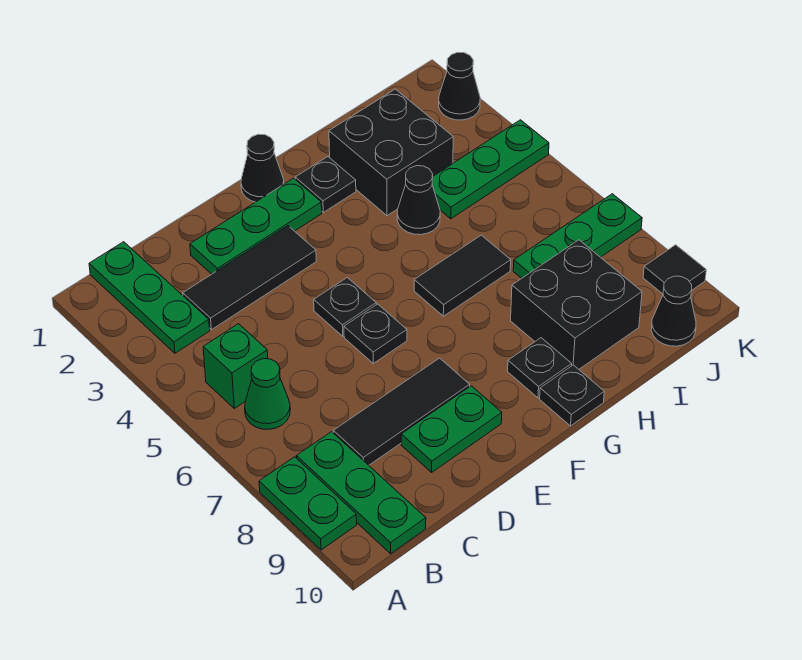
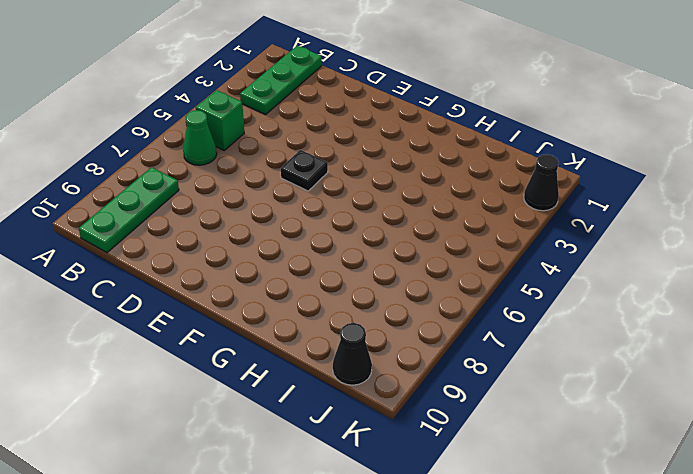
none -> green 1x2 plate [259,457,357,550]
none -> black 1x3 tile [183,226,316,330]
none -> black 1x3 tile [333,358,470,465]

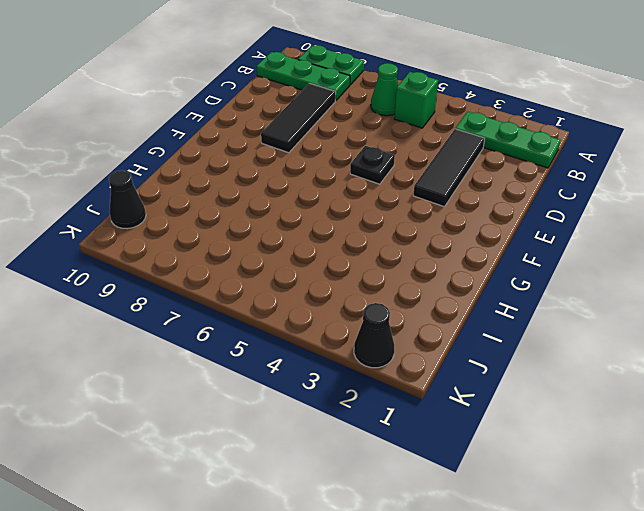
none -> green 1x3 plate [190,178,322,274]
none -> green 1x2 plate [401,386,502,472]
none -> black 1x1 plate [344,304,407,363]

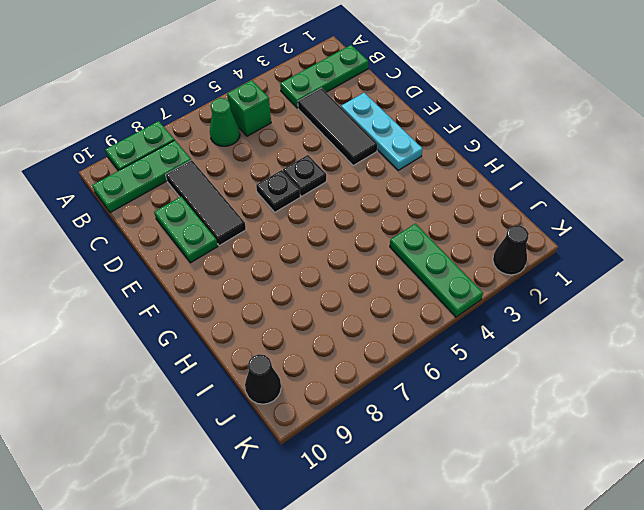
cyan 1x3 plate [341,93,423,170] -> green 1x3 plate [190,178,322,274]
none -> black 1x1 cone [241,134,284,202]
none -> black 1x1 plate [295,157,356,212]
none -> black 1x2 tile [414,235,511,316]

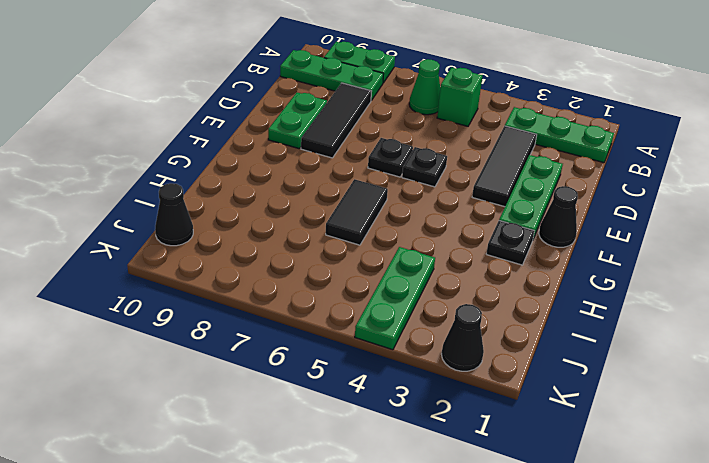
none -> black 1x1 plate [508,338,572,398]
none -> black 1x1 plate [540,365,604,426]
none -> black 2x2 brick [329,89,453,216]

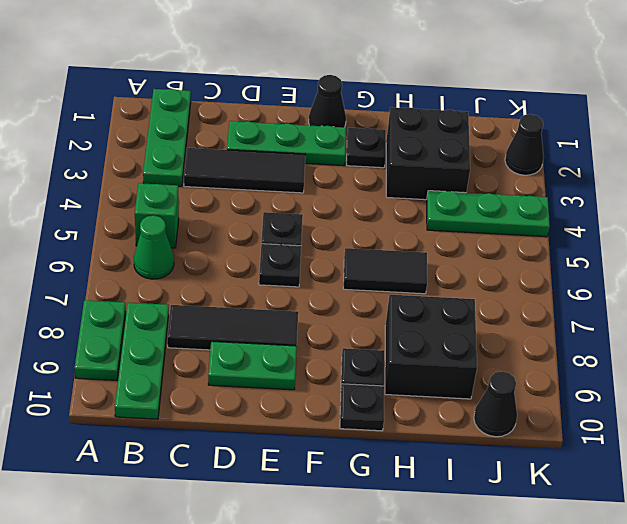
none -> black 1x1 cone [397,166,440,235]
none -> green 1x3 plate [513,194,642,278]
none -> black 1x1 tile [643,245,706,294]

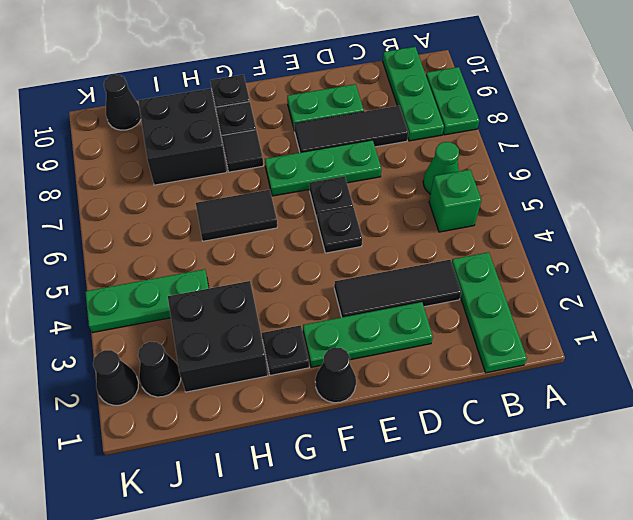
green 1x3 plate [265,140,382,196] -> green 1x3 plate moved to [513,194,642,278]
black 1x1 tile [222,130,263,172] -> black 1x1 tile moved to [643,245,706,294]
black 1x1 cone [138,342,181,397] -> black 1x1 cone moved to [397,166,440,235]

